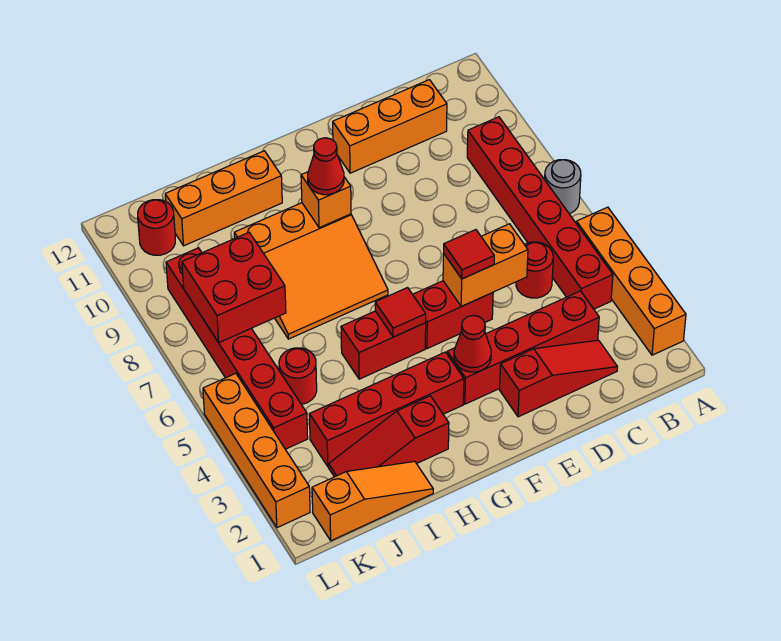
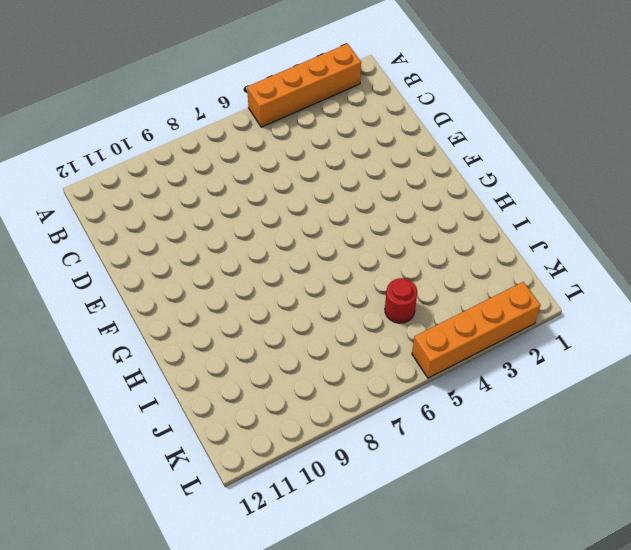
none -> grey 1x1 round brick [545,160,581,214]
none -> red 1x6 brick [467,117,613,309]
none -> red 1x3 slope [500,340,617,417]

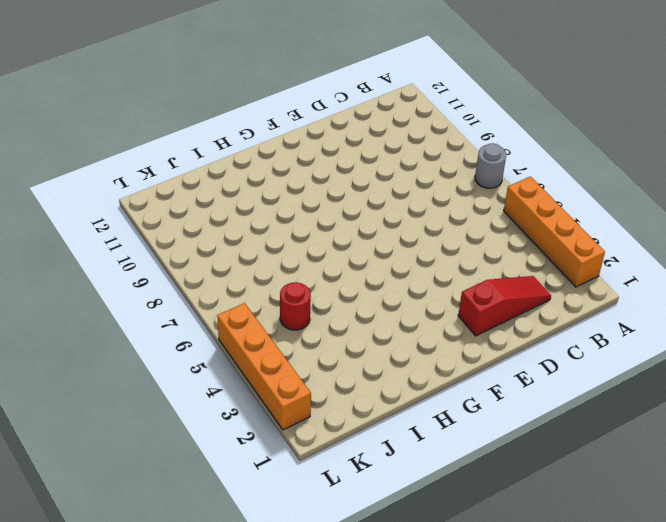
none -> red 1x6 brick [467,117,613,309]
none -> red 1x4 brick [447,291,599,404]
none -> red 1x1 round brick [516,242,553,298]

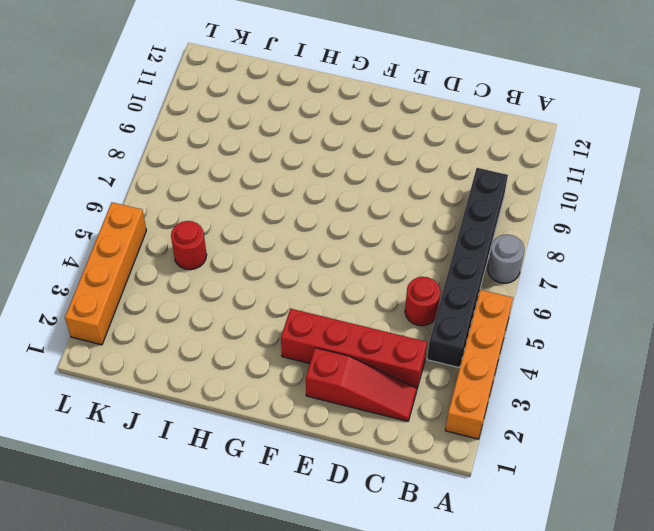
black 1x6 brick [427,168,508,368] -> red 1x6 brick [467,117,613,309]
none -> orange 1x3 brick [333,80,447,173]
none -> red 1x2 brick [413,281,493,349]
none -> red 1x4 brick [309,352,464,467]

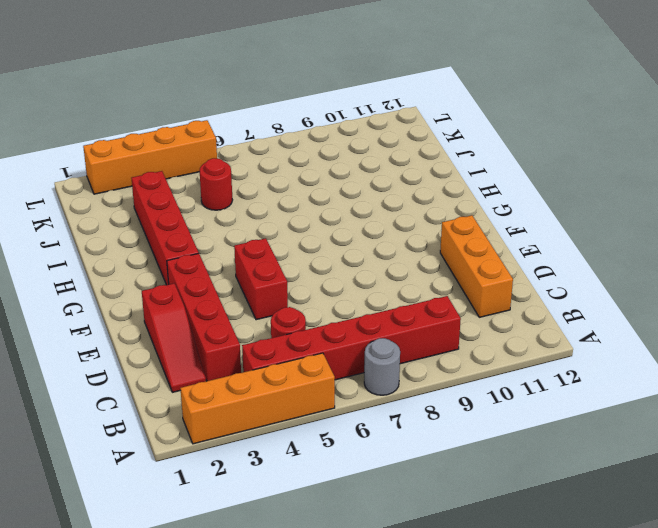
none -> red 1x2 brick [341,311,426,379]
none -> orange 3x3 slope [234,203,388,339]
none -> red 1x3 slope [329,396,449,477]

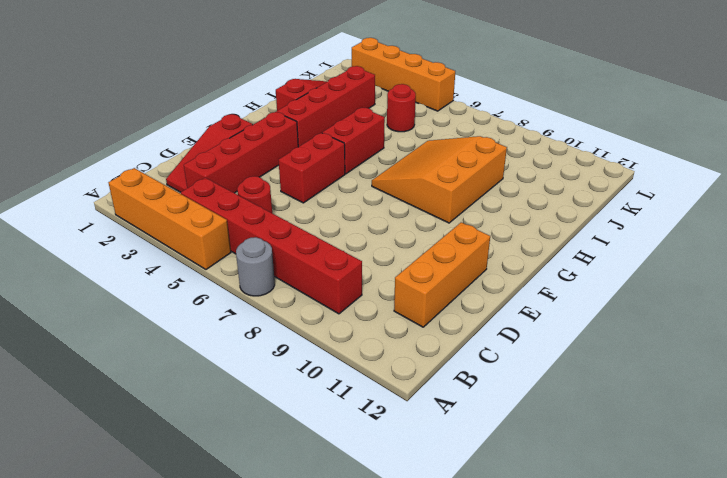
none -> orange 1x3 brick [165,151,282,246]
none -> orange 1x3 slope [312,461,433,541]
none -> red 1x6 brick [166,248,308,449]

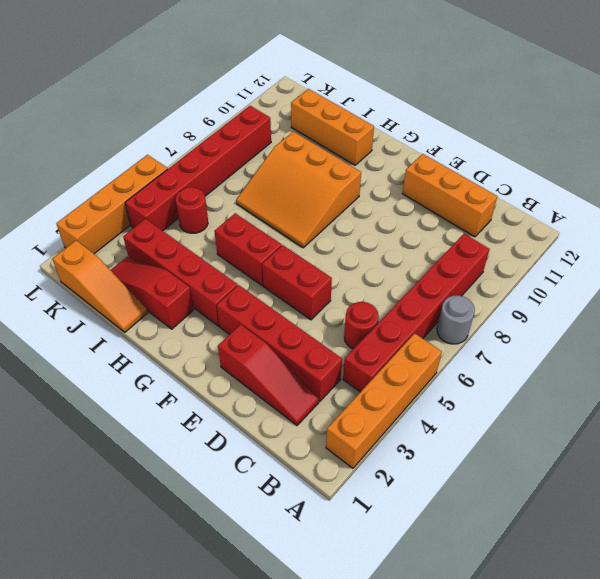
none -> red 1x1 round brick [138,200,175,255]
none -> orange 1x2 brick [443,224,528,307]
none -> red 1x1 cone [454,315,491,372]

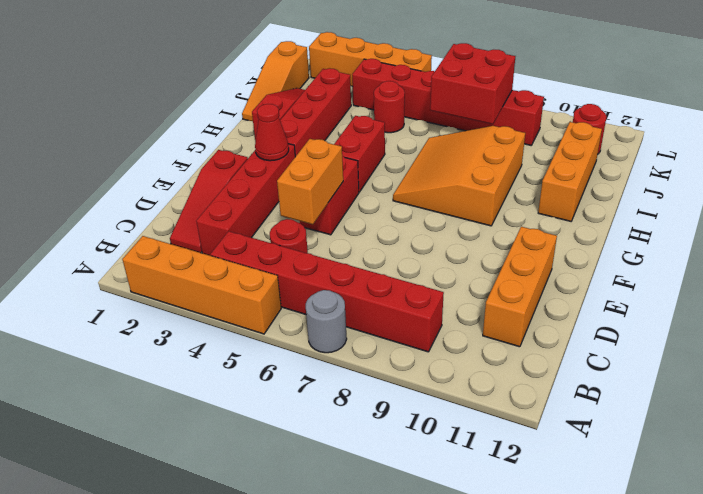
none -> red 1x1 tile [375,288,426,337]
none -> orange 1x1 brick [301,172,351,228]
none -> red 1x1 tile [444,230,494,279]

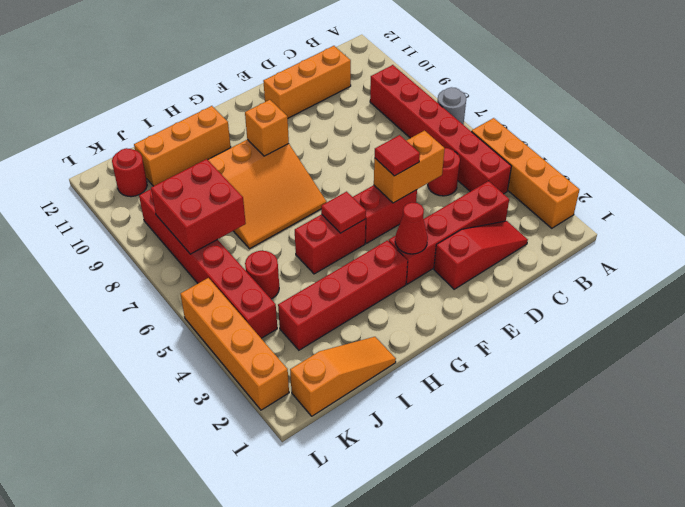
none -> red 1x3 slope [329,396,449,477]
none -> red 1x1 cone [308,138,344,195]

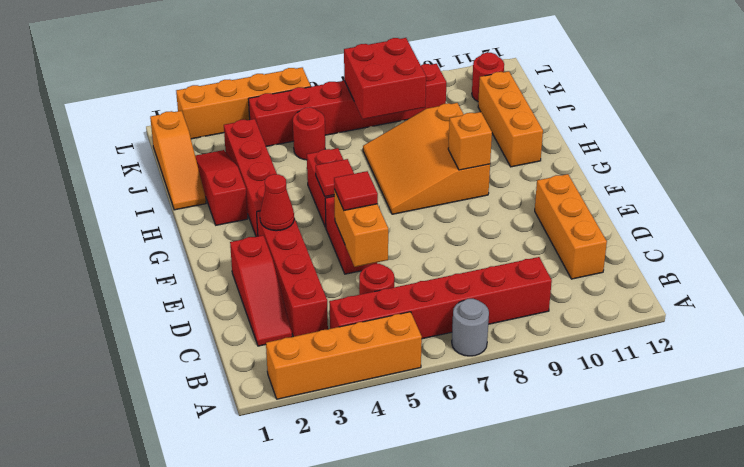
none -> red 1x1 cone [308,138,344,195]

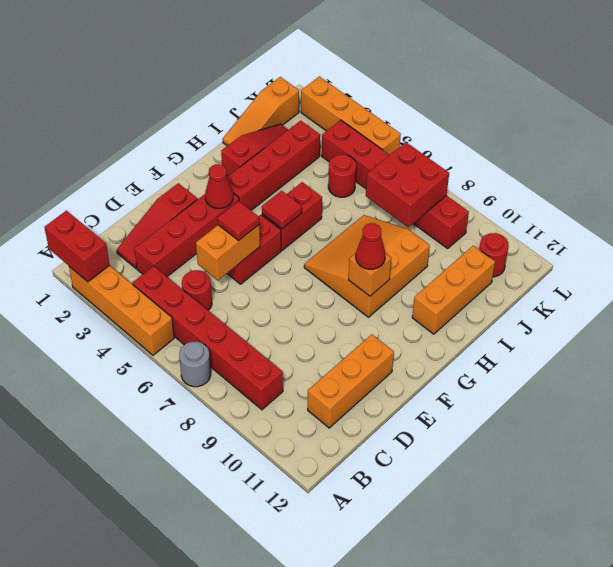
red 1x2 brick [44,211,110,282] -> none

